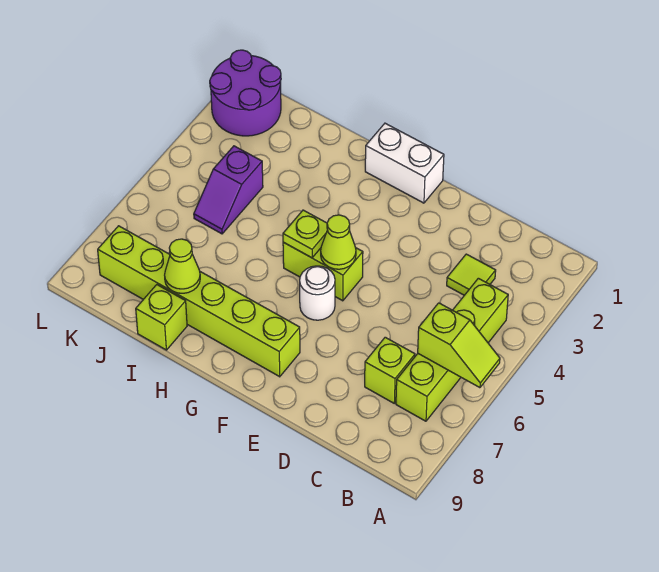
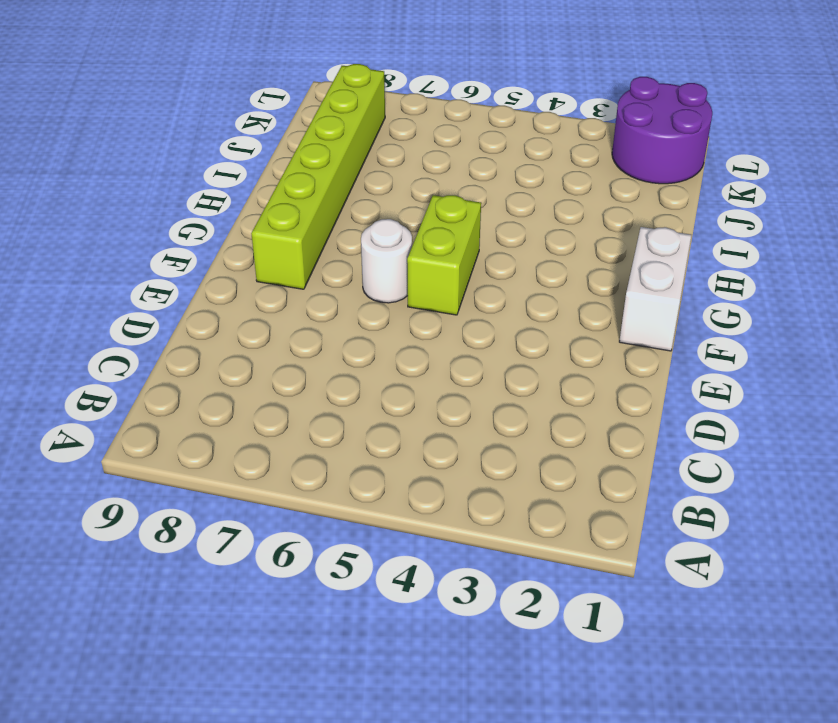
none -> lime 1x4 brick [396,278,508,421]
none -> lime 1x1 tile [447,254,496,295]
none -> lime 1x1 brick [365,337,415,403]

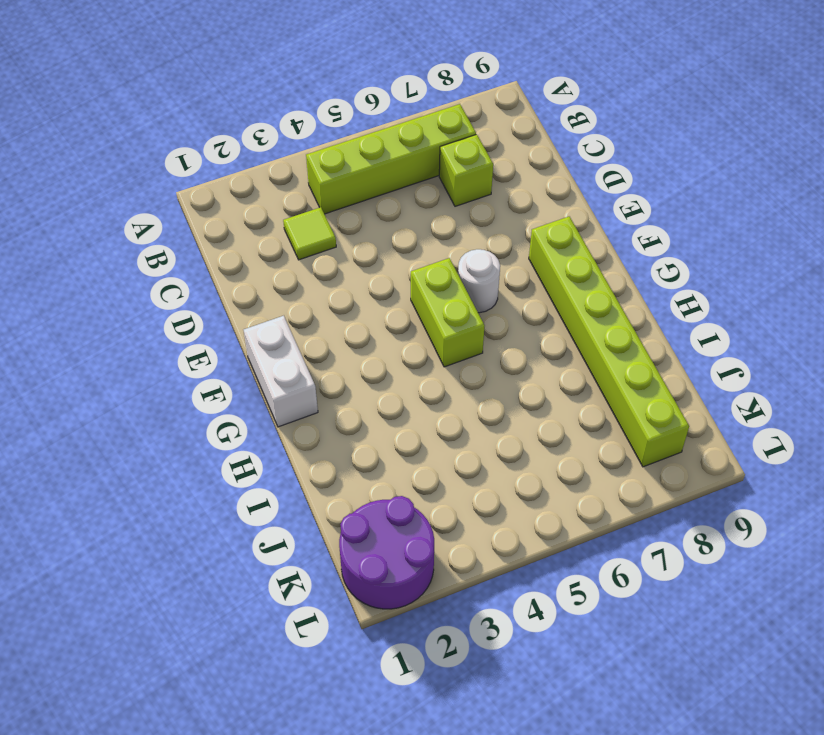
none -> lime 1x1 brick [136,285,187,350]
none -> purple 1x2 slope [194,146,263,234]
none -> lime 1x2 slope [418,303,500,388]

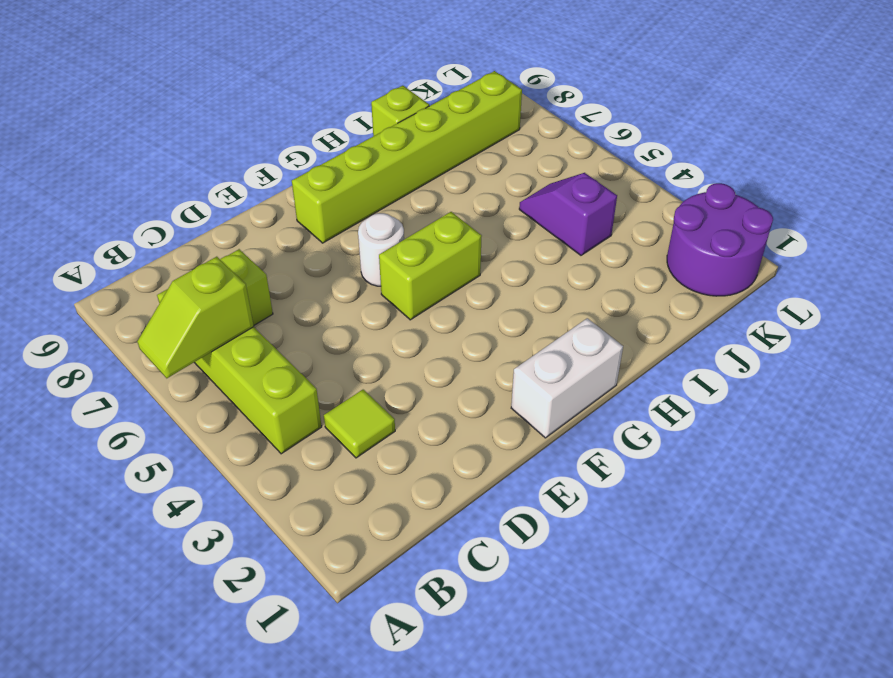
none -> lime 1x1 cone [321,215,356,269]
none -> lime 1x1 plate [283,210,327,258]
none -> lime 1x1 cone [165,239,200,293]

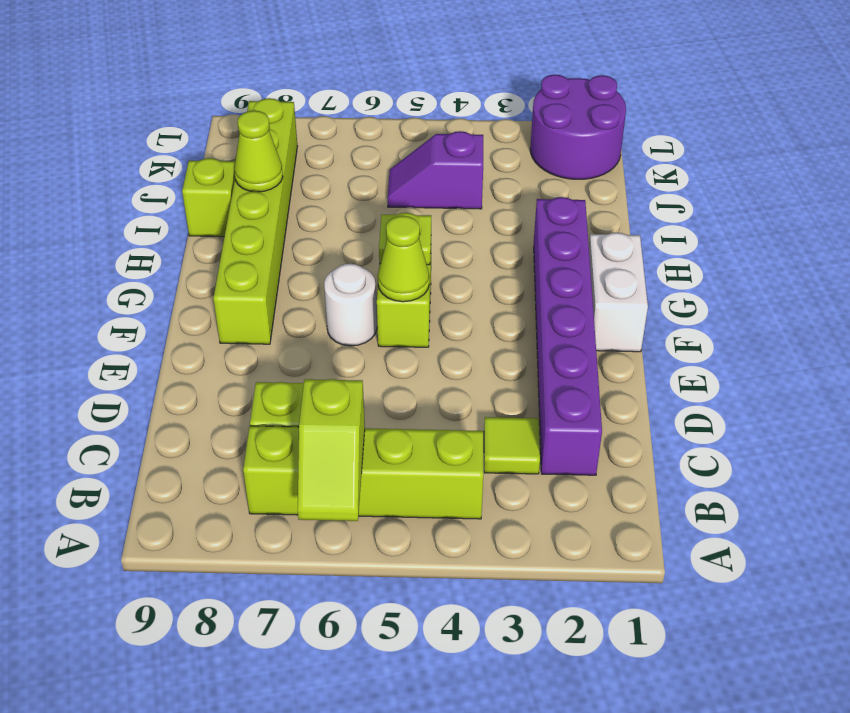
purple 1x6 brick [534,197,602,475] -> none

